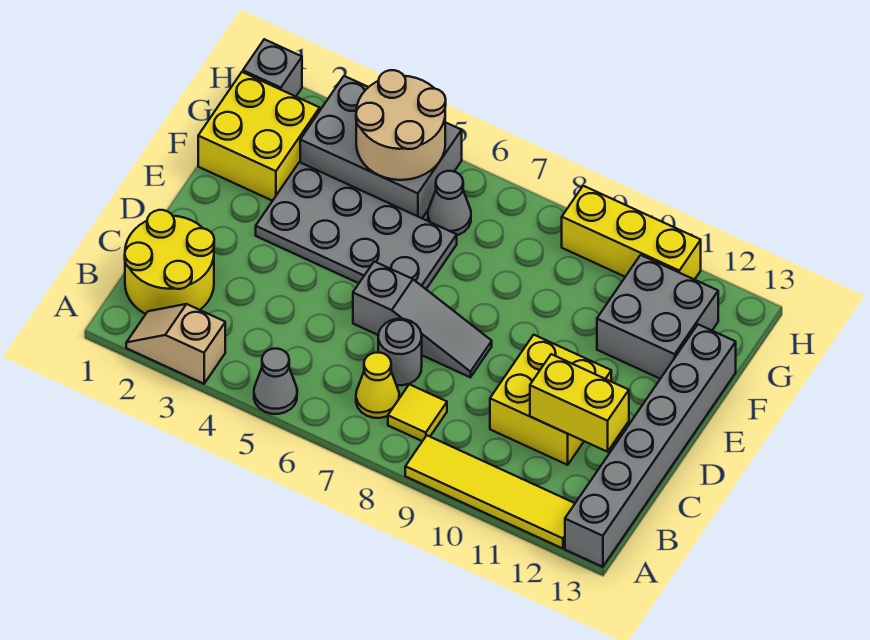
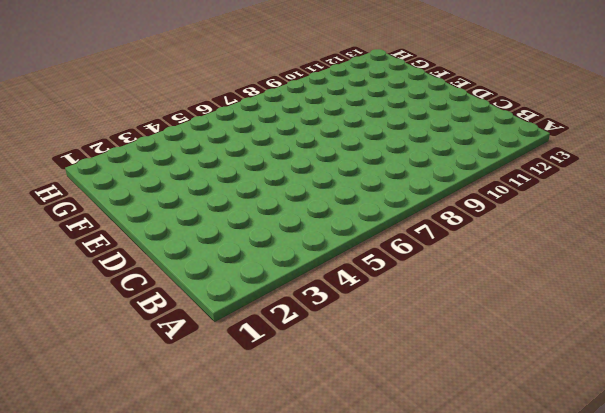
none -> tan 1x2 slope [126,304,225,384]
none -> grey 1x1 cone [254,349,297,414]
none -> yellow 1x4 tile [405,436,575,549]

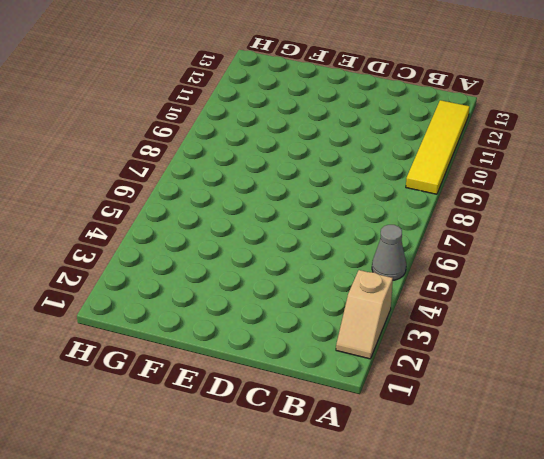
none -> grey 1x6 brick [565,324,736,567]
none -> yellow 2x2 round brick [125,210,214,314]
none -> yellow 1x1 cone [356,353,399,418]

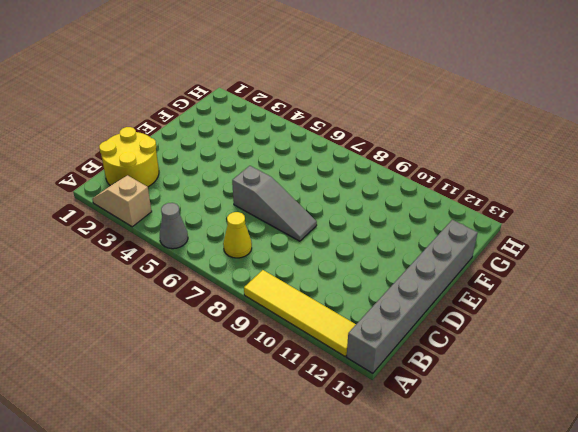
none -> yellow 1x1 tile [388,384,447,441]
none -> grey 1x1 round brick [378,319,422,385]
none -> yellow 2x2 brick [490,335,611,465]

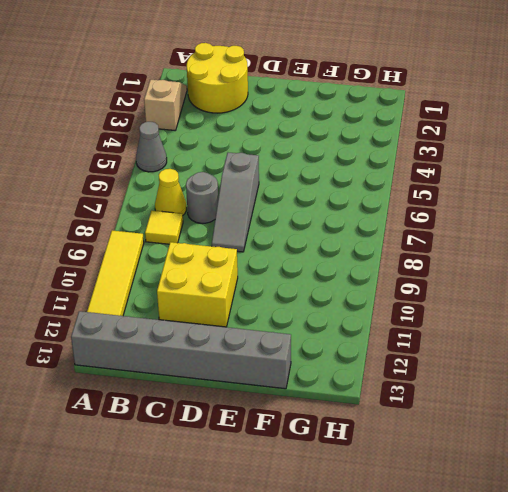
none -> grey 2x4 plate [256,162,457,289]
none -> yellow 2x2 brick [198,72,320,201]
none -> grey 2x2 brick [597,255,718,379]

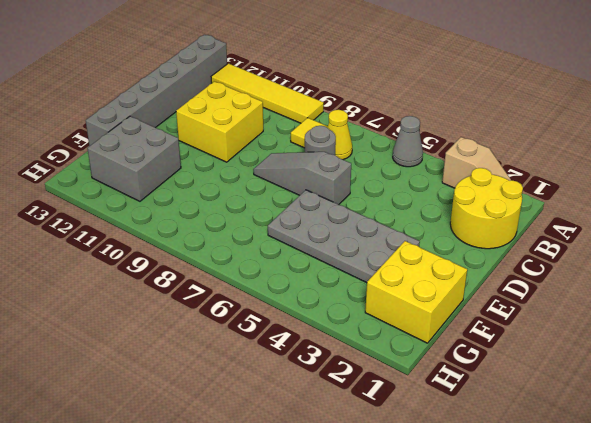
none -> grey 2x3 brick [300,76,462,218]
none -> grey 1x1 cone [428,171,471,235]
none -> grey 1x1 brick [243,39,302,96]

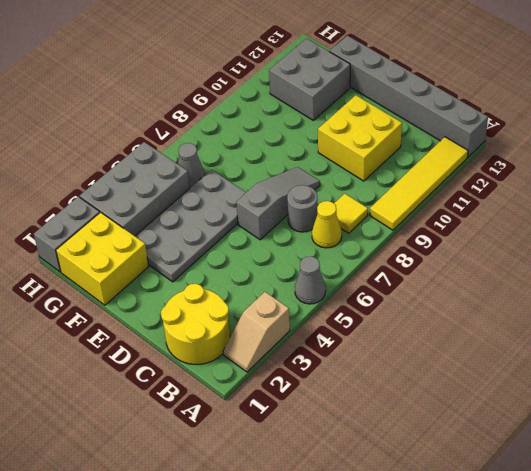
grey 1x2 brick [34,197,100,272] -> grey 1x1 brick [243,39,302,96]
none -> yellow 1x3 brick [562,186,701,280]
none -> yellow 1x2 brick [530,354,629,452]
none -> tan 2x2 round brick [356,70,446,180]

